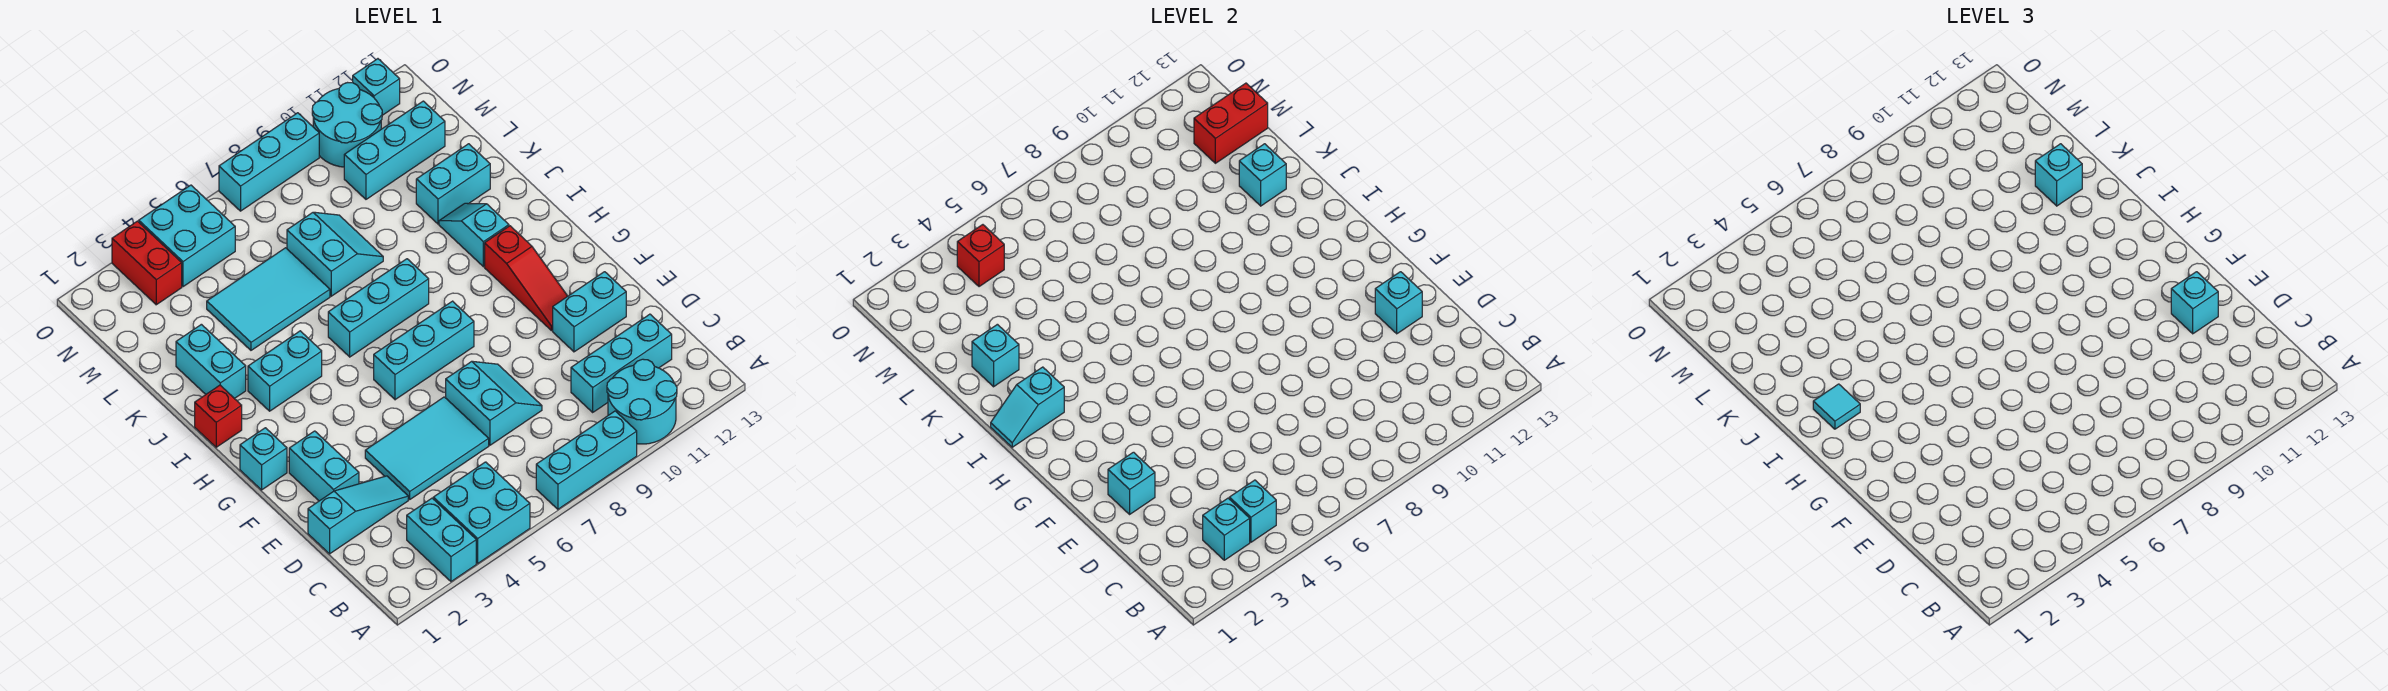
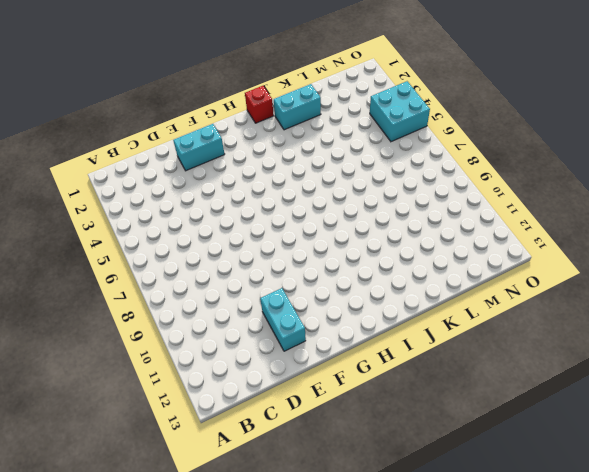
none -> cyan 1x2 brick [407,498,476,582]
none -> cyan 2x2 brick [433,462,530,563]
none -> cyan 1x3 brick [536,411,637,509]
none -> cyan 2x2 round brick [607,359,677,444]

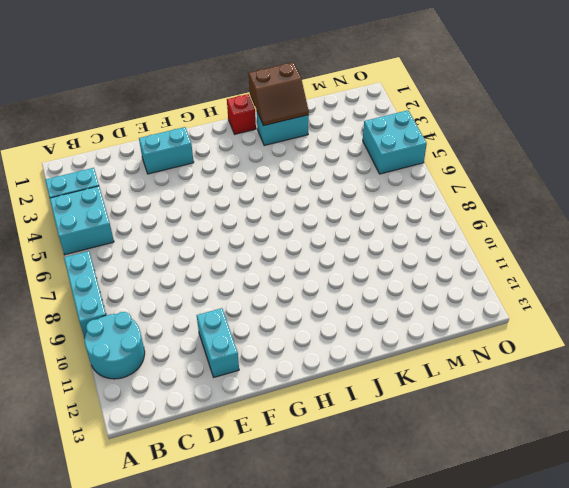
brown 2x2 slope [249,62,309,126] -> cyan 1x1 brick [972,324,1019,387]
none -> cyan 1x3 brick [571,314,672,412]
none -> cyan 1x3 slope [308,476,408,554]
none -> cyan 2x3 tile [365,397,489,499]
none -> cyan 2x2 slope [446,361,542,445]

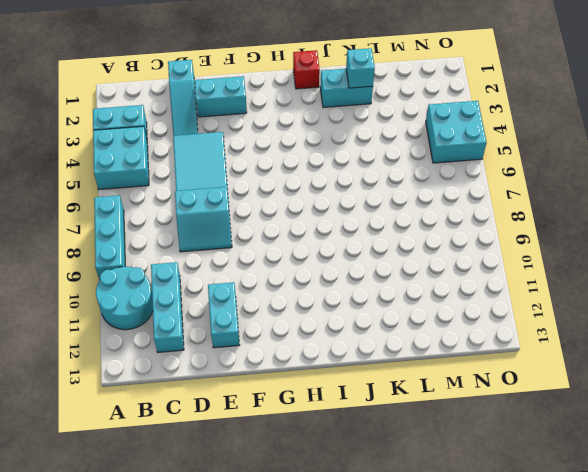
none -> red 1x3 slope [485,226,568,331]
none -> cyan 1x1 brick [240,428,287,490]
none -> cyan 1x3 brick [374,301,474,400]
none -> cyan 1x2 brick [248,331,322,411]

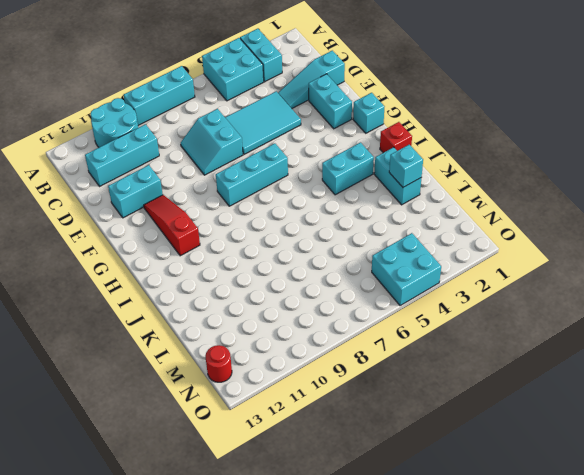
red 1x1 round brick [205,345,232,382] -> none
none -> cyan 1x3 brick [328,259,429,357]
none -> cyan 1x2 slope [439,203,509,267]
none -> cyan 2x3 tile [207,248,330,350]
none -> cyan 2x2 slope [287,212,383,296]

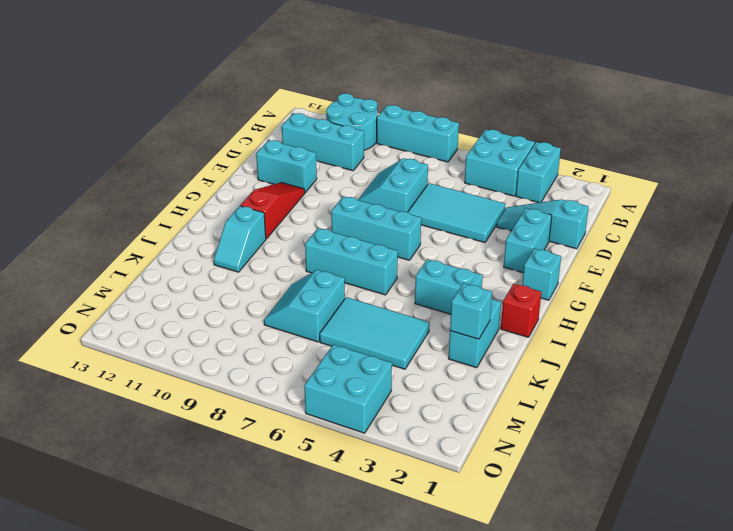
none -> cyan 1x2 brick [416,144,490,224]
none -> cyan 1x3 brick [344,101,445,199]
none -> red 1x2 brick [112,221,182,305]
none -> cyan 2x2 round brick [312,83,382,167]

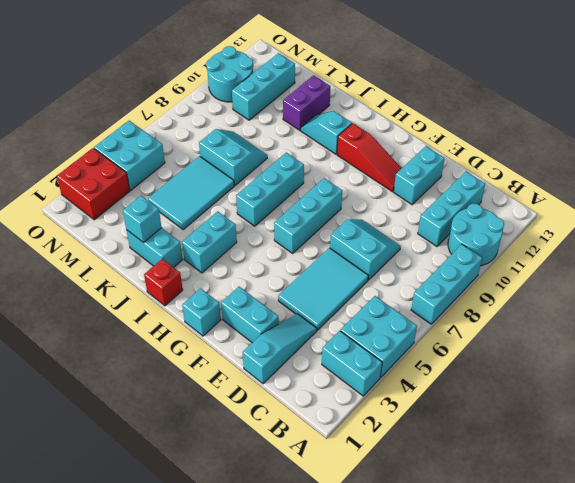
purple 1x2 brick [283,75,331,130] -> cyan 1x2 brick [416,144,490,224]
red 2x2 brick [57,148,130,220] -> red 1x2 brick [112,221,182,305]
none -> cyan 1x3 brick [219,113,319,211]
none -> cyan 1x1 brick [353,59,400,115]
none -> cyan 1x1 brick [1203,498,1250,560]
none -> cyan 1x1 brick [1229,480,1276,542]

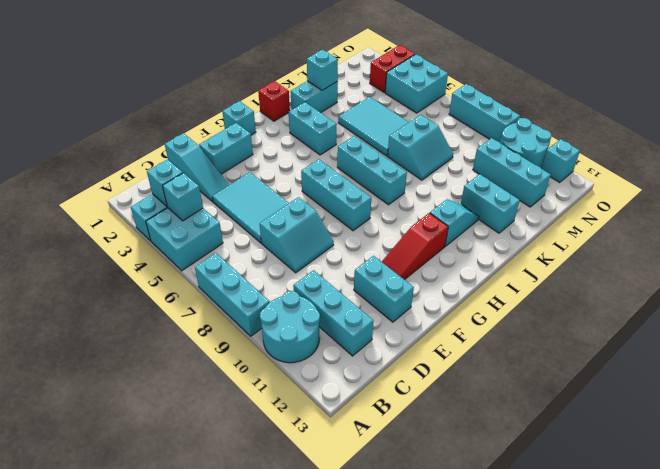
none -> cyan 1x1 brick [1108,452,1155,514]
none -> cyan 1x1 brick [1375,272,1422,334]
none -> cyan 1x2 slope [991,367,1064,447]
none -> cyan 1x1 brick [1239,144,1286,206]

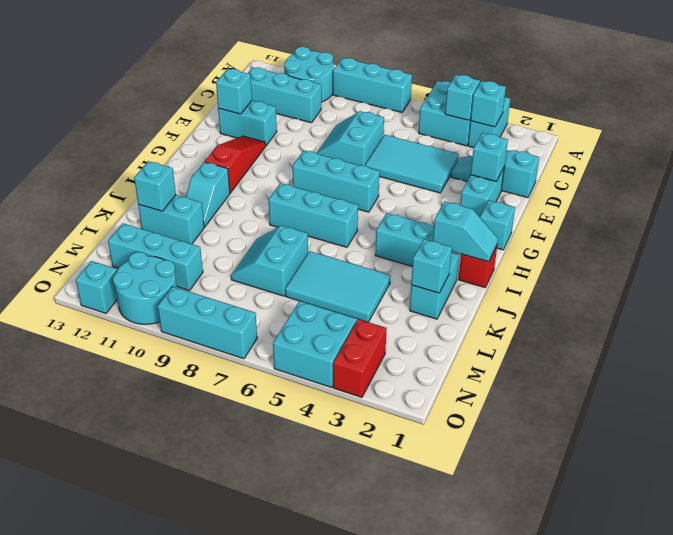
none -> red 1x2 brick [1194,83,1268,163]
none -> red 1x1 brick [957,225,1004,287]
none -> cyan 1x1 brick [2171,272,2218,334]
none -> cyan 1x1 tile [1813,384,1860,429]

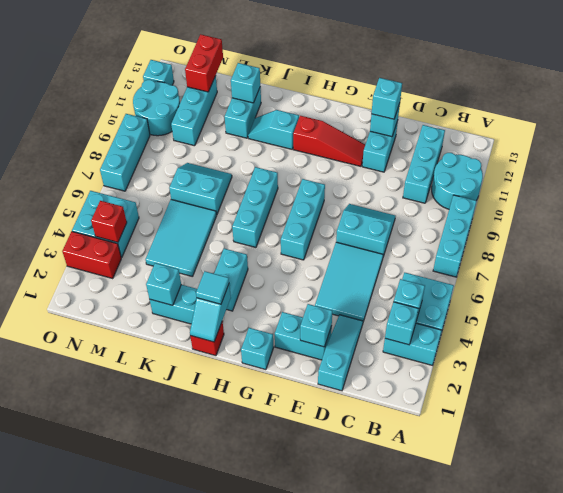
none -> cyan 1x1 brick [2035,144,2082,206]

